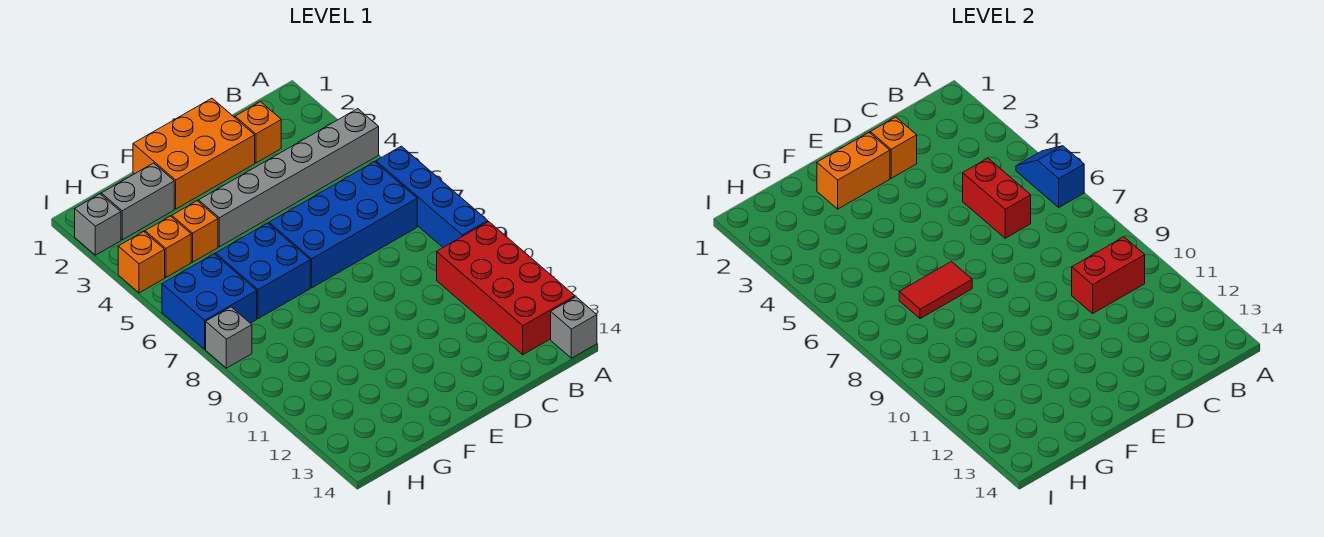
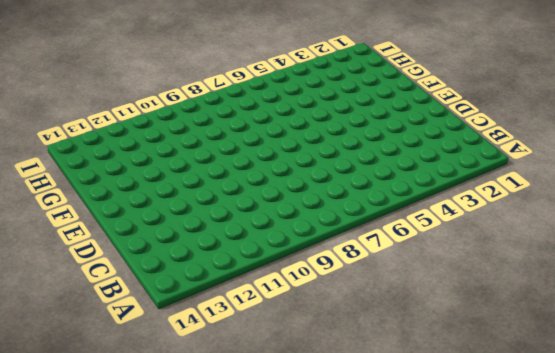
none -> grey 1x6 brick [199,109,379,247]
none -> blue 1x4 brick [376,146,488,247]
none -> red 2x4 brick [437,222,575,355]

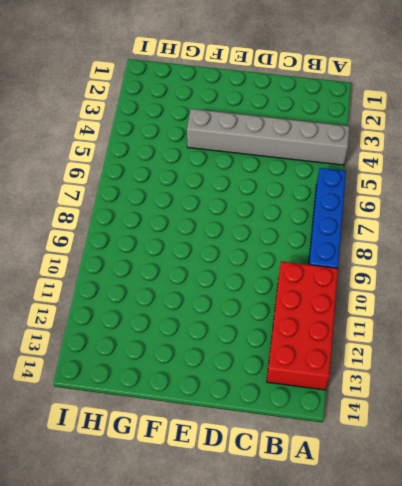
none -> grey 1x1 brick [551,297,597,358]
none -> blue 2x4 brick [269,162,417,288]
none -> orange 1x1 brick [235,102,281,163]

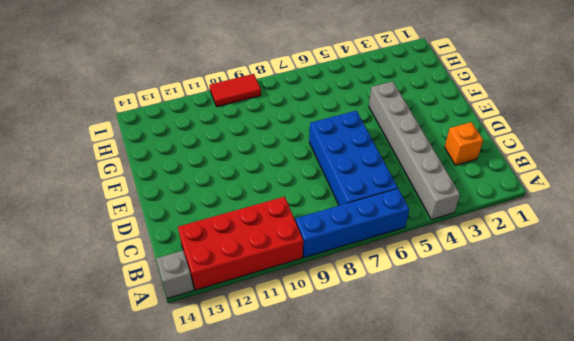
red 1x2 tile [210,74,261,107] -> red 1x2 tile turned to [899,262,972,319]
none -> orange 2x3 brick [133,98,255,209]
none -> blue 2x2 brick [215,223,310,319]
none -> grey 1x2 brick [101,163,174,240]

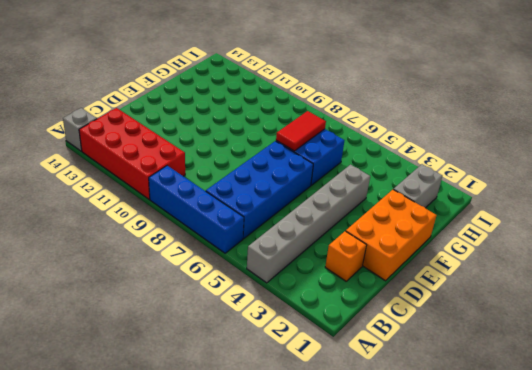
none -> orange 1x1 brick [172,201,218,262]
none -> orange 1x1 brick [145,216,191,277]
none -> blue 2x2 brick [162,254,257,349]

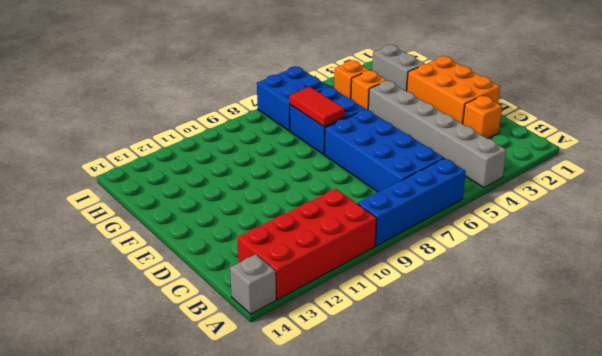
none -> grey 1x1 brick [75,194,121,255]
none -> orange 1x1 brick [118,232,165,293]
none -> grey 1x1 brick [206,307,252,368]

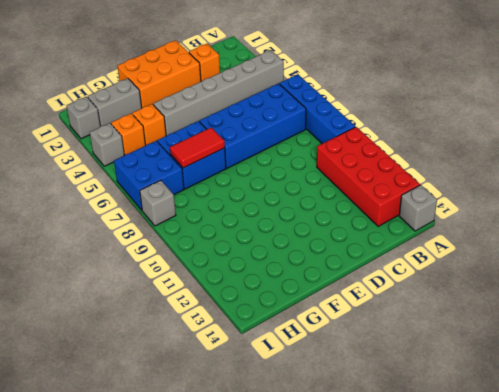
grey 1x1 brick [90,123,124,166] -> orange 1x1 brick [118,232,165,293]
none -> blue 1x2 slope [1016,146,1084,207]
none -> red 1x2 brick [1072,237,1145,313]
none -> red 1x2 brick [963,158,1031,238]

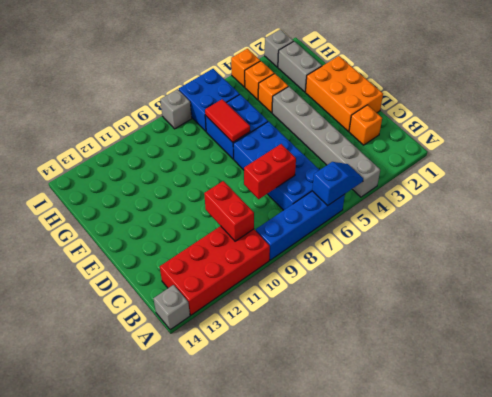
red 1x2 brick [244,144,296,199] -> red 1x2 brick moved to [963,158,1031,238]
none -> orange 1x1 brick [870,117,917,178]
none -> orange 1x2 brick [817,133,890,209]

